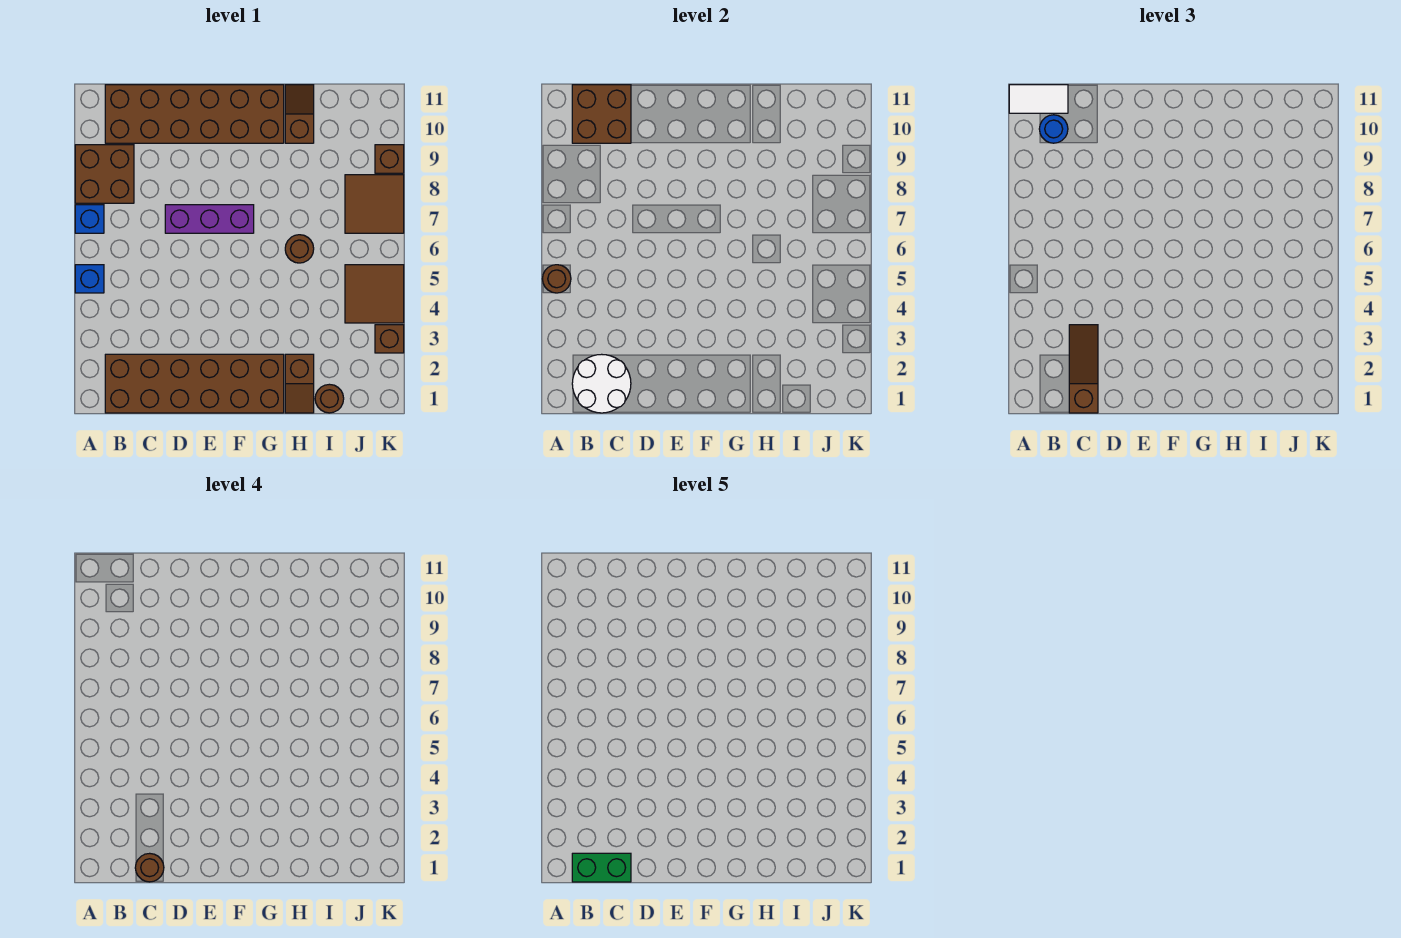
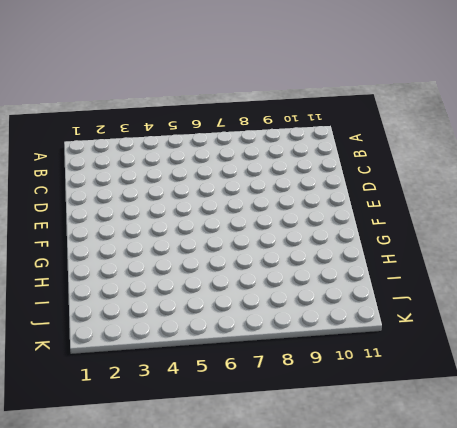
none -> blue 1x1 brick [75,265,104,293]
none -> blue 1x1 brick [75,205,104,233]
none -> brown 2x2 brick [75,145,134,203]

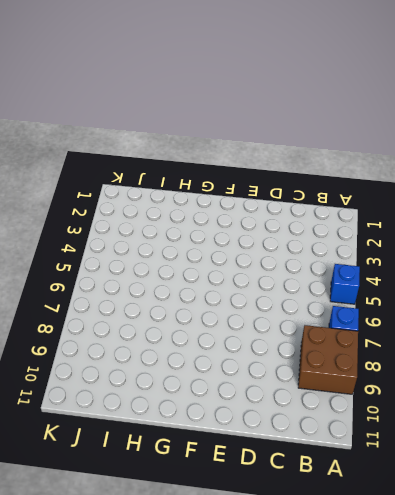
none -> brown 2x6 brick [105,354,284,413]
none -> brown 2x6 brick [105,85,284,143]
none -> purple 1x3 brick [165,205,254,233]

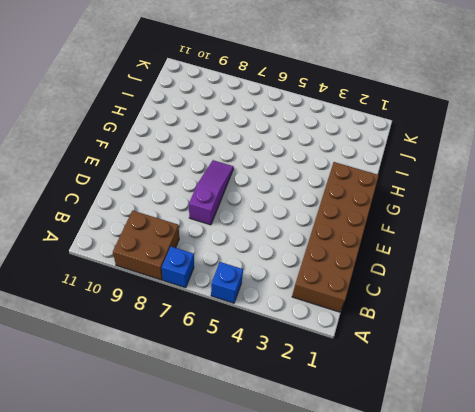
purple 1x3 slope [189,160,234,225] -> purple 1x3 brick [165,205,254,233]
none -> brown 2x6 brick [105,85,284,143]
none -> brown 1x2 slope [285,354,314,413]
none -> brown 1x1 round brick [285,235,314,263]

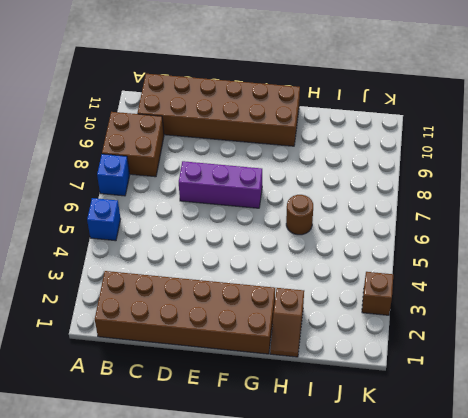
none -> brown 1x2 slope [285,85,314,143]
none -> brown 1x1 round brick [315,384,344,413]
none -> brown 2x2 tile [345,265,404,323]

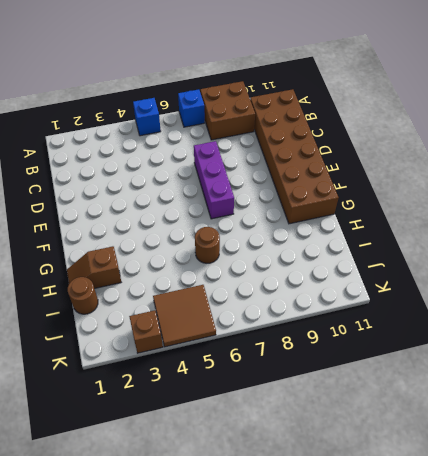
none -> brown 2x6 brick [105,354,284,413]
none -> brown 1x2 slope [285,85,314,143]
none -> brown 2x2 tile [345,175,404,233]

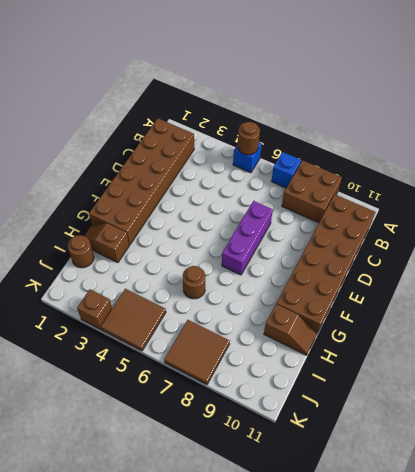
none -> brown 1x1 brick [375,145,404,173]
none -> white 2x2 round brick [572,354,631,413]
none -> brown 2x2 brick [572,85,631,143]

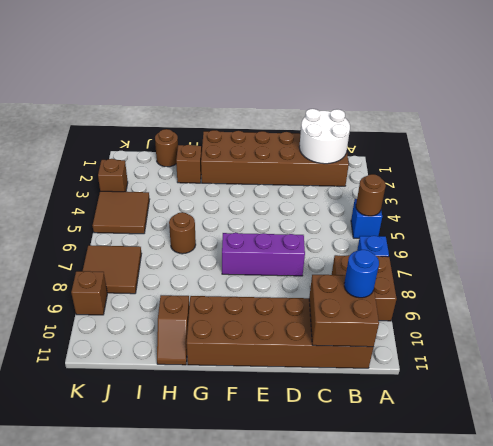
none -> white 1x2 tile [1009,85,1068,113]
none -> brown 1x3 slope [1069,325,1098,413]
none -> brown 1x1 round brick [135,853,164,882]

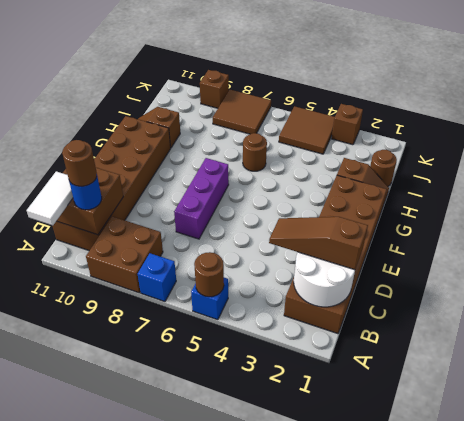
brown 1x1 round brick [62,140,97,186] -> brown 1x1 round brick moved to [135,853,164,882]
none -> green 1x2 brick [572,853,631,882]

